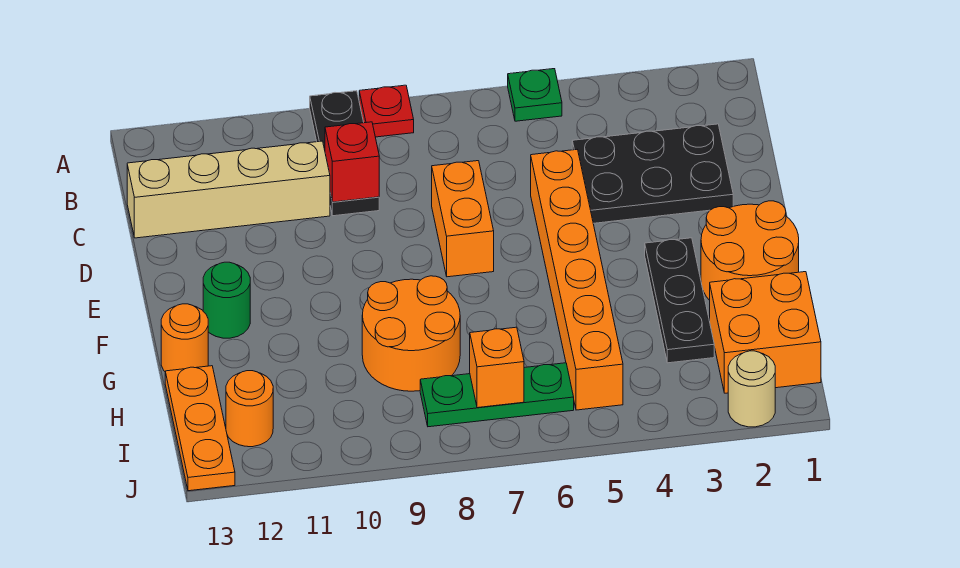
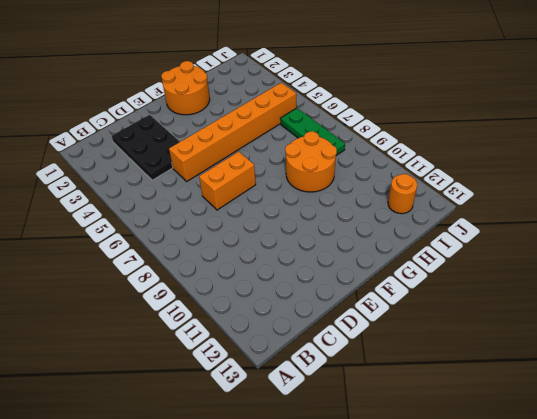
none -> green 1x1 plate [508,69,562,121]
none -> red 1x1 plate [359,85,414,137]
none -> black 1x3 plate [310,91,379,216]

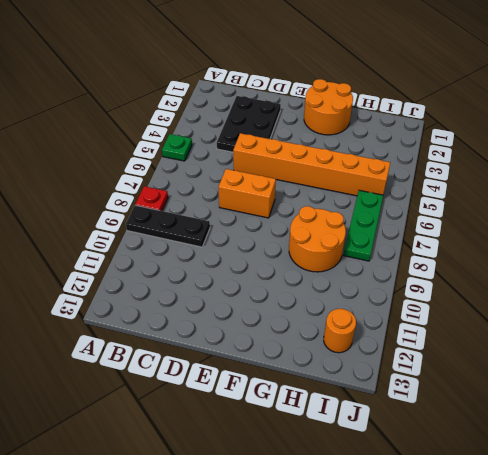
none -> tan 1x4 brick [127,141,330,238]
none -> black 1x3 plate [645,238,714,363]
none -> green 1x1 round brick [203,262,250,338]

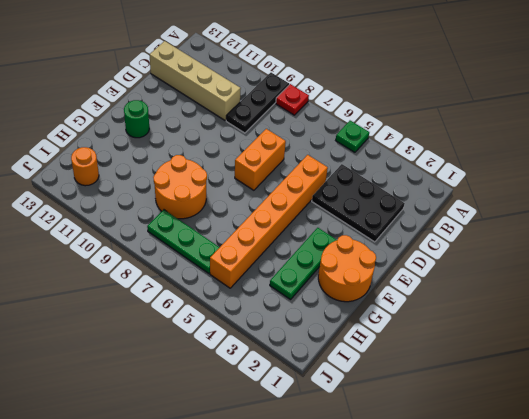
green 1x3 plate [270,228,337,300] -> black 1x3 plate [645,238,714,363]
none -> orange 1x1 round brick [161,304,208,371]
none -> orange 2x2 brick [710,272,821,393]
none -> orange 1x3 plate [165,366,235,491]

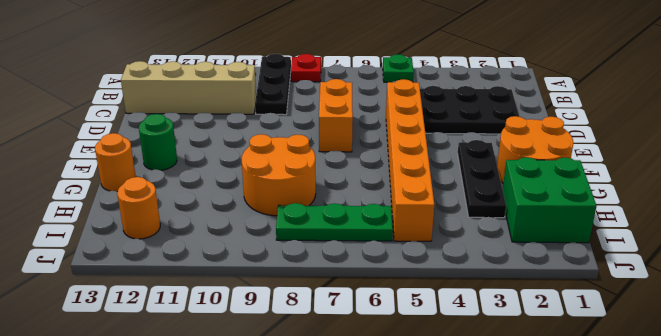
green 2x2 brick [503,157,596,243] -> orange 2x2 brick [710,272,821,393]
none -> orange 1x3 plate [165,366,235,491]
none -> tan 1x1 round brick [728,351,775,427]
none -> red 1x1 brick [325,122,379,202]

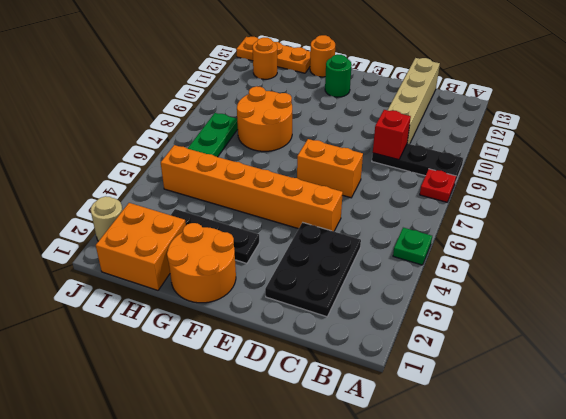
none -> orange 1x1 brick [470,327,524,408]

